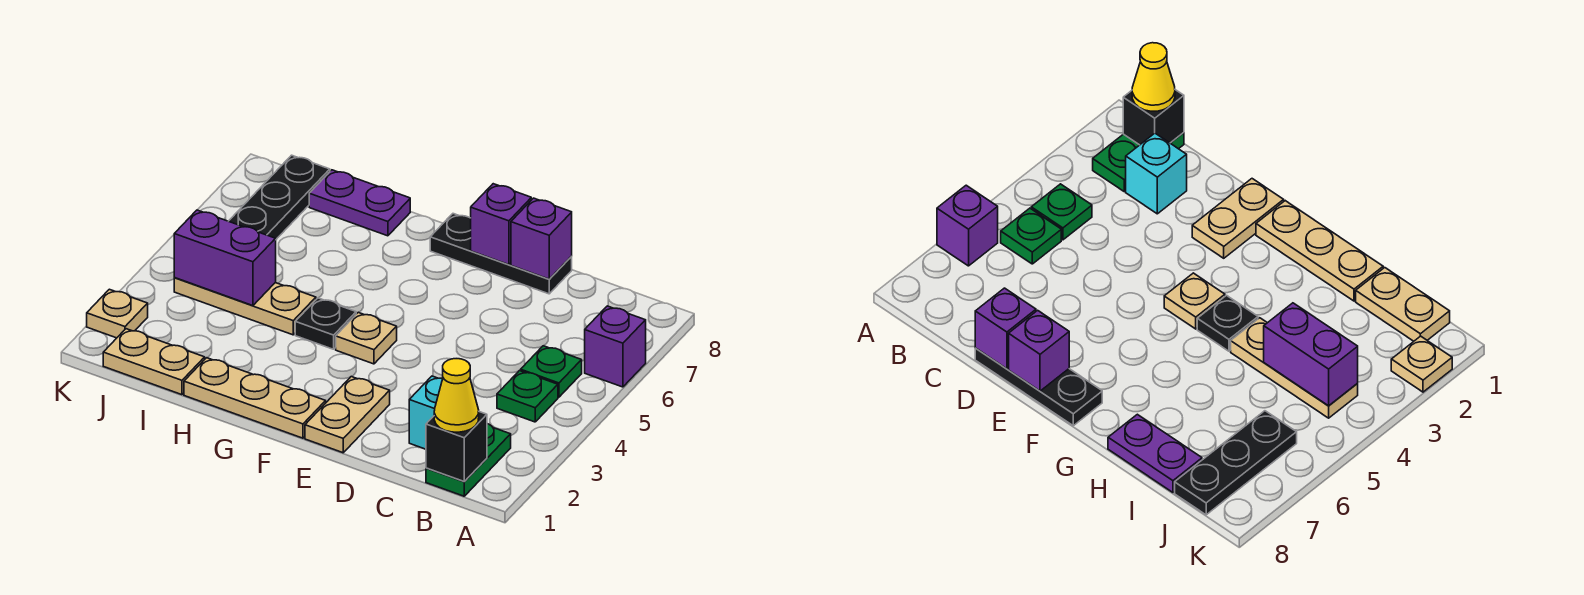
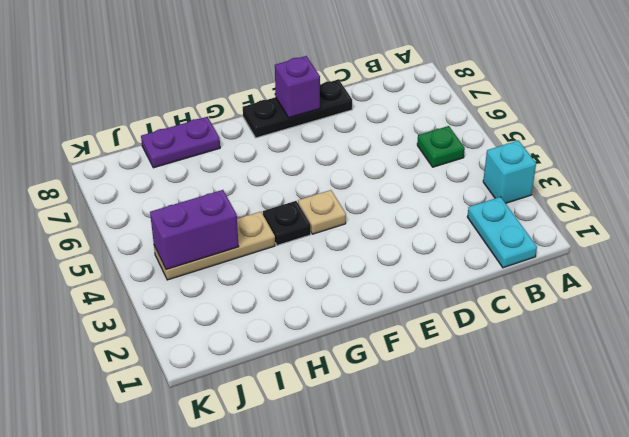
cyan 1x1 brick [483,141,536,203] -> cyan 1x1 brick moved to [409,376,442,449]
cyan 1x2 plate [467,197,537,268] -> green 1x2 plate [426,424,511,496]
none -> purple 1x1 brick [585,306,646,387]
none -> green 1x1 plate [497,371,558,422]
none -> tan 1x2 plate [305,377,390,453]

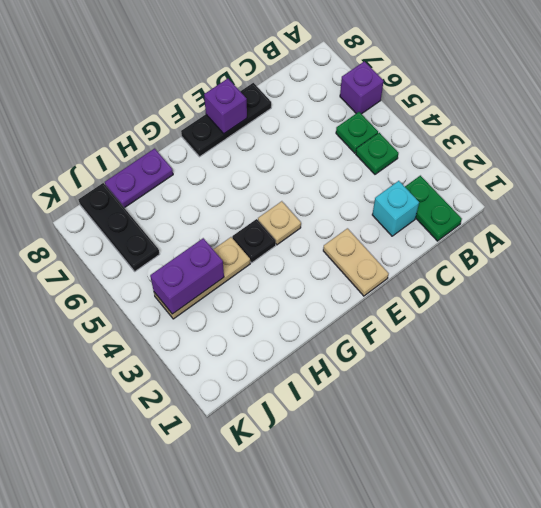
none -> tan 1x3 plate [184,358,326,438]
none -> tan 1x2 plate [103,329,205,395]
none -> tan 1x1 plate [87,289,148,338]

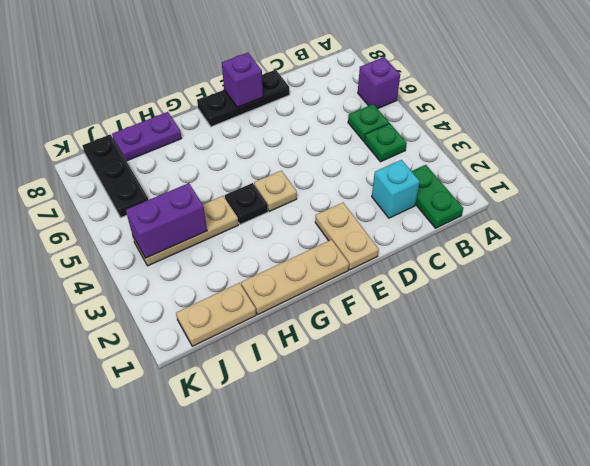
none -> tan 1x1 plate [87,289,148,338]
none -> black 1x1 brick [426,412,487,482]
none -> purple 1x1 brick [511,198,572,279]

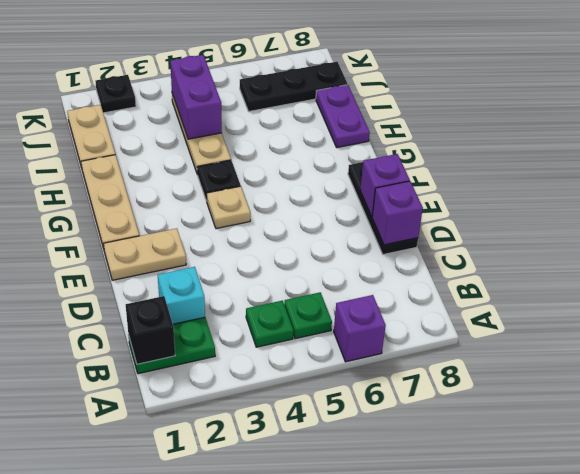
black 1x1 plate [96,75,136,113] -> tan 1x1 plate [87,289,148,338]
none -> yellow 1x1 cone [434,359,479,432]

